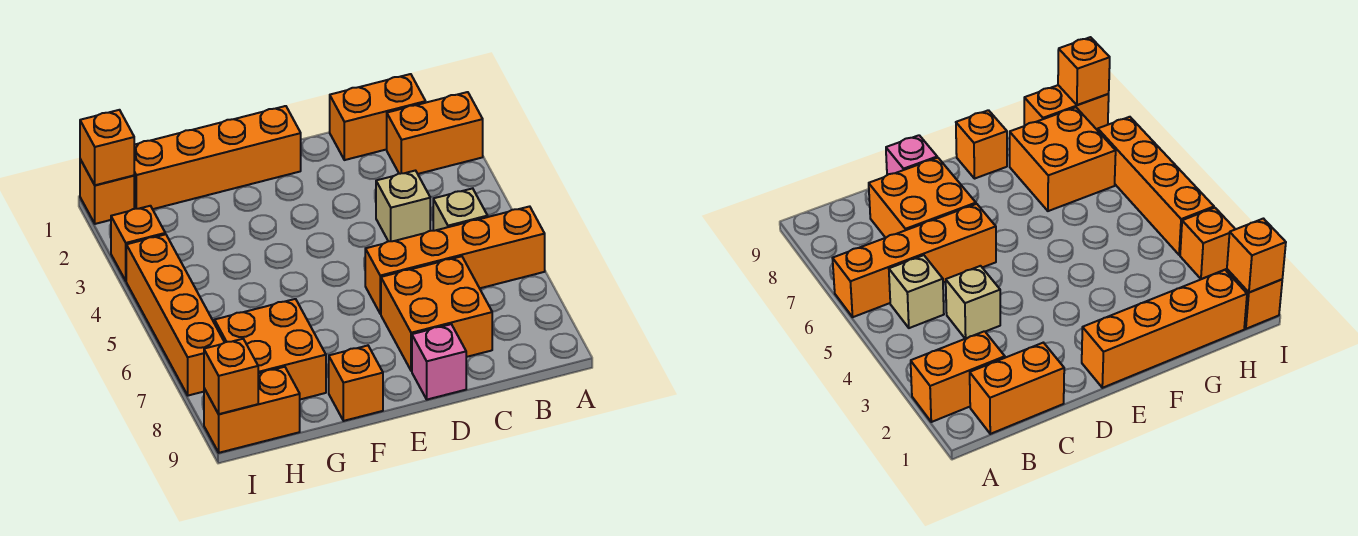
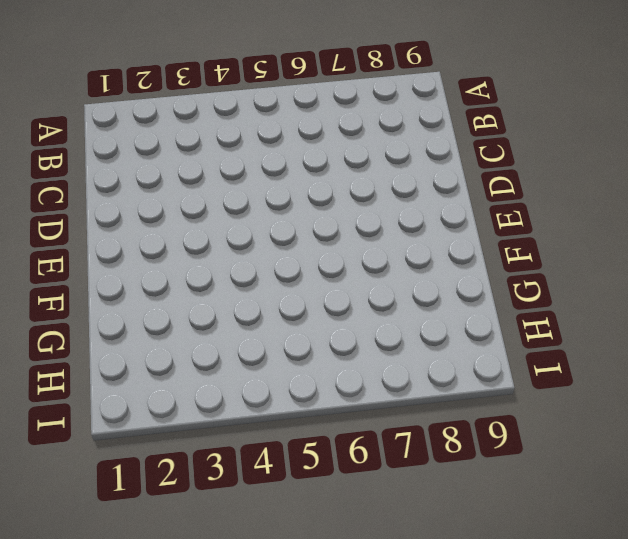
none -> orange 1x2 brick [387,92,483,174]
none -> orange 1x4 brick [365,206,545,314]
none -> orange 1x2 brick [330,74,426,160]

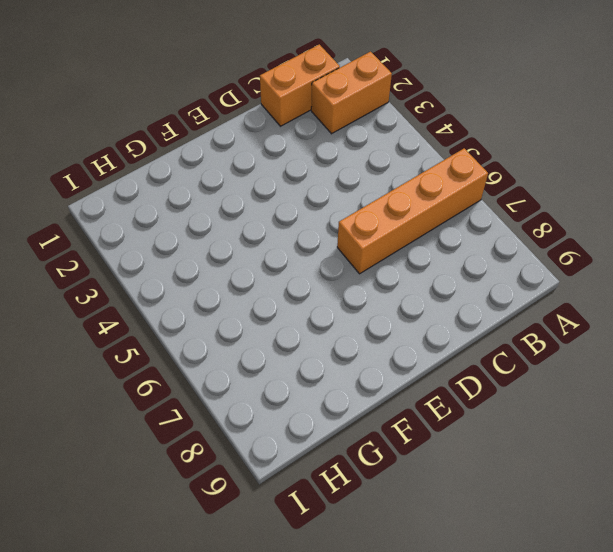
none -> tan 1x1 brick [433,188,488,231]
none -> tan 1x1 brick [376,171,430,241]
none -> orange 2x2 brick [381,256,492,371]

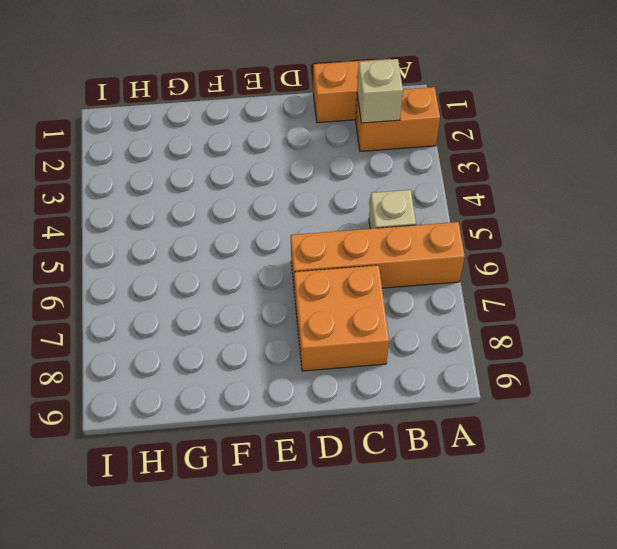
tan 1x1 brick [357,59,403,123] -> tan 1x1 brick moved to [376,171,430,241]
none -> pink 1x1 brick [412,324,466,400]
none -> orange 1x4 brick [134,106,301,209]
none -> orange 1x1 brick [329,346,383,421]

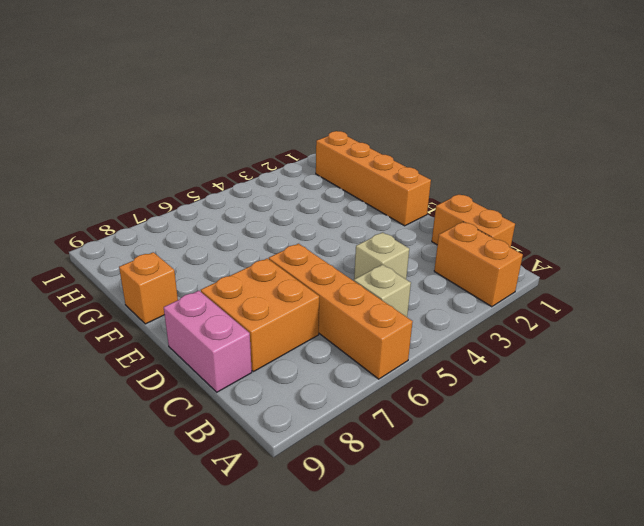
pink 1x2 brick [164,291,252,392] -> pink 1x1 brick [412,324,466,400]
none -> orange 2x2 brick [214,299,326,399]
none -> orange 1x2 brick [204,367,300,453]
none -> orange 1x1 brick [80,159,134,224]

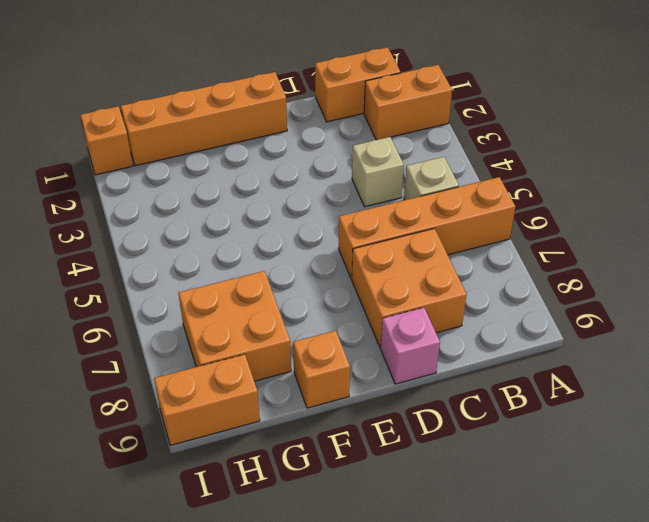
none -> orange 1x1 brick [111,206,165,281]
none -> orange 1x4 brick [126,234,225,396]
none -> orange 1x1 brick [80,110,134,185]

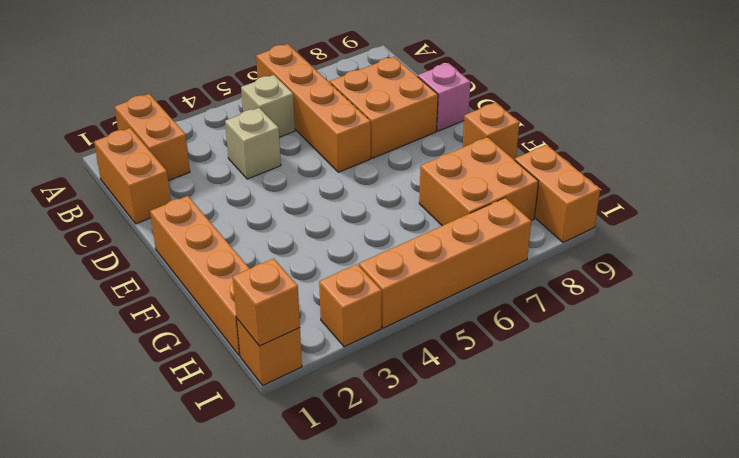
none -> orange 1x1 brick [204,339,258,414]

